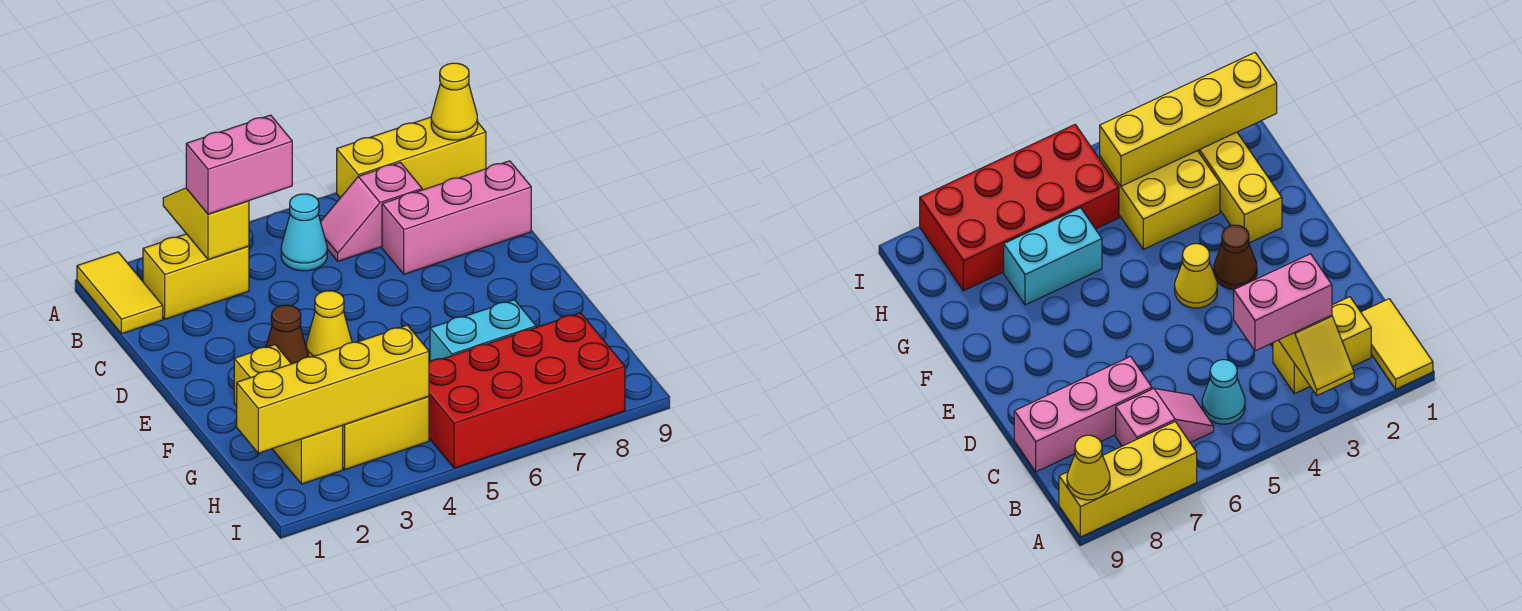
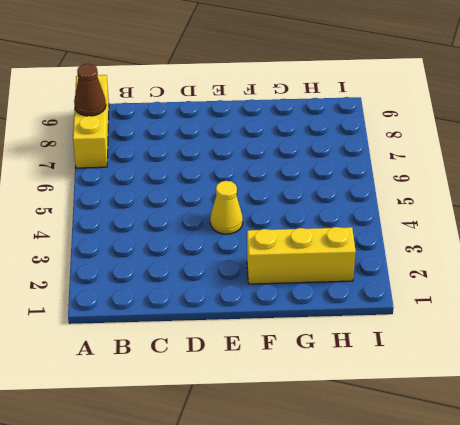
brown 1x1 cone [74,64,106,116] -> brown 1x1 cone moved to [266,305,309,364]
none -> yellow 1x2 tile [77,252,163,334]
none -> yellow 1x2 brick [143,234,249,319]
none -> cyan 1x1 cone [281,194,327,271]

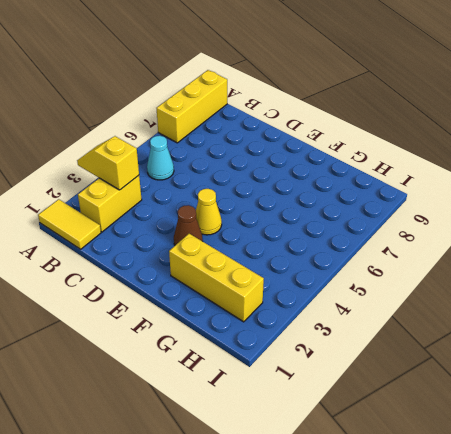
none -> pink 1x2 slope [321,162,422,261]
none -> pink 1x3 brick [382,161,531,274]
none -> yellow 2x2 brick [342,396,429,470]

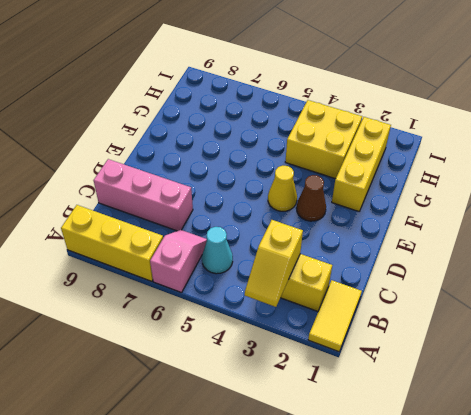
pink 1x2 slope [150,230,207,293] -> pink 1x2 slope turned to [321,162,422,261]
none -> cyan 1x2 brick [430,300,536,362]
none -> red 2x4 brick [429,313,625,468]
none -> yellow 1x1 cone [431,63,478,140]

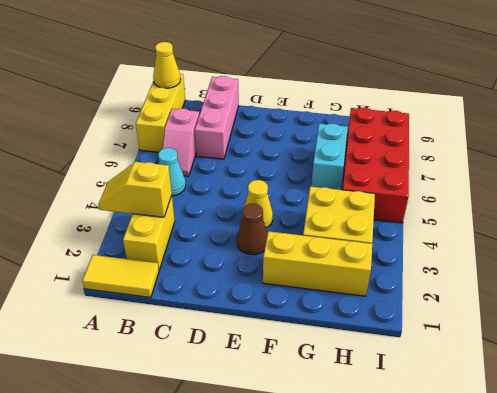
none -> yellow 1x4 brick [237,325,429,453]
none -> pink 1x2 brick [186,115,292,214]

